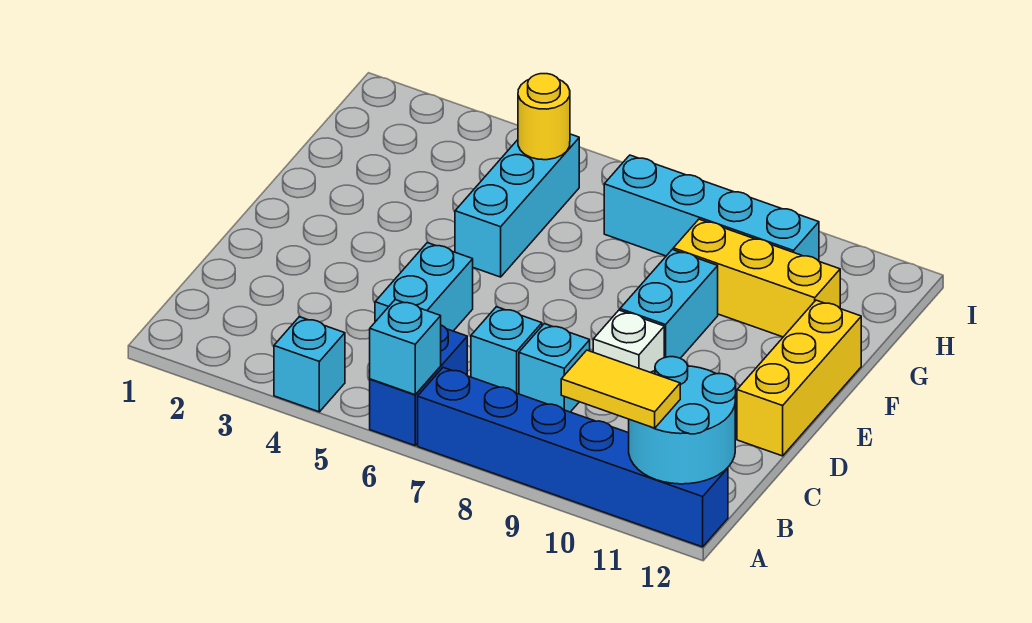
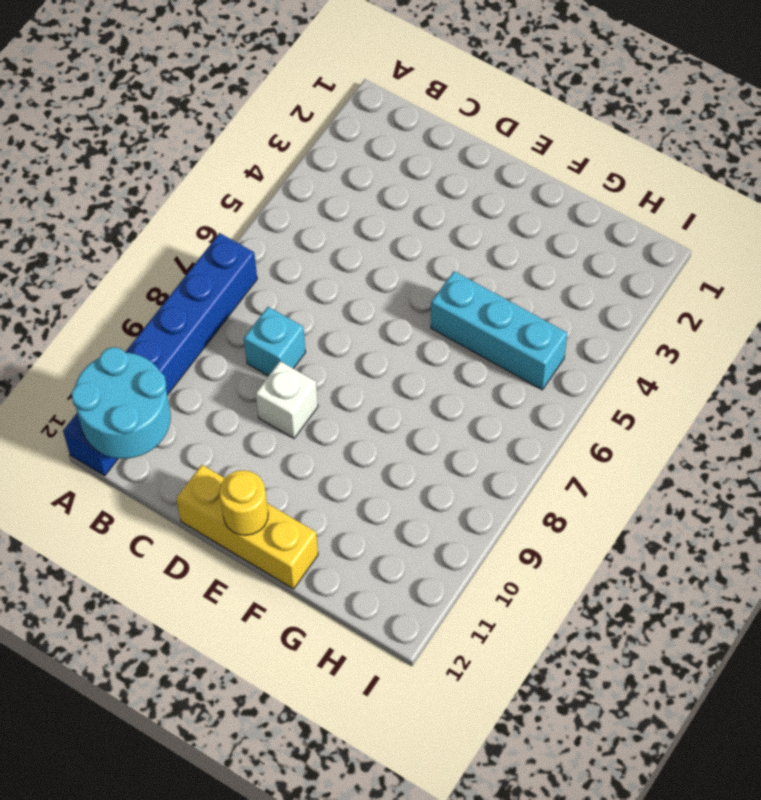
yellow 1x1 round brick [219,470,268,535] -> yellow 1x1 round brick moved to [518,74,570,160]
none -> cyan 1x1 brick [274,317,345,412]
none -> blue 1x2 brick [370,325,467,446]
none -> cyan 1x2 brick [375,243,473,331]

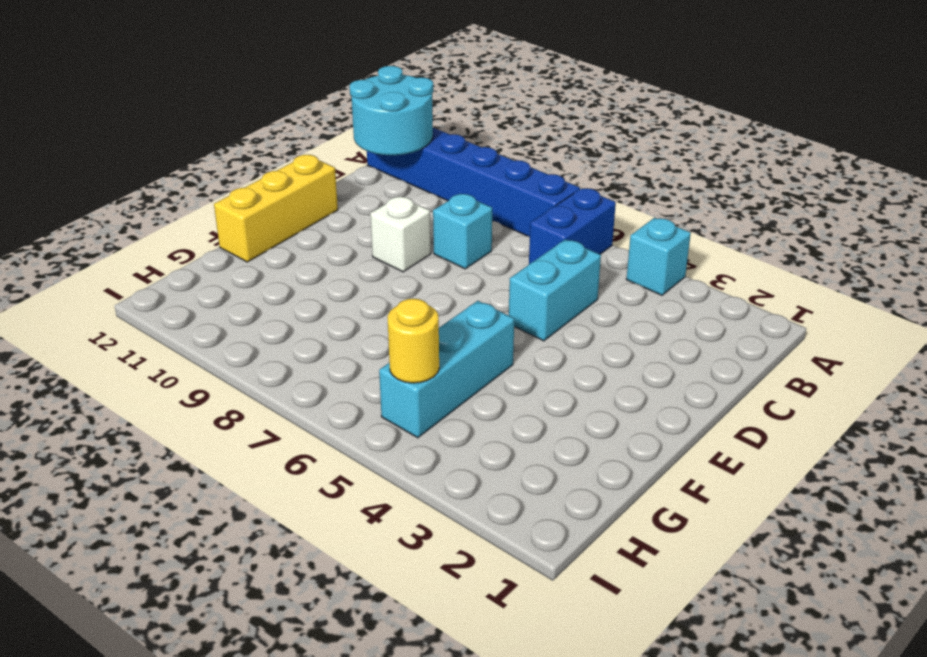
none -> cyan 1x1 brick [471,307,542,394]
none -> cyan 1x2 brick [620,250,718,358]
none -> yellow 1x3 brick [673,219,840,337]

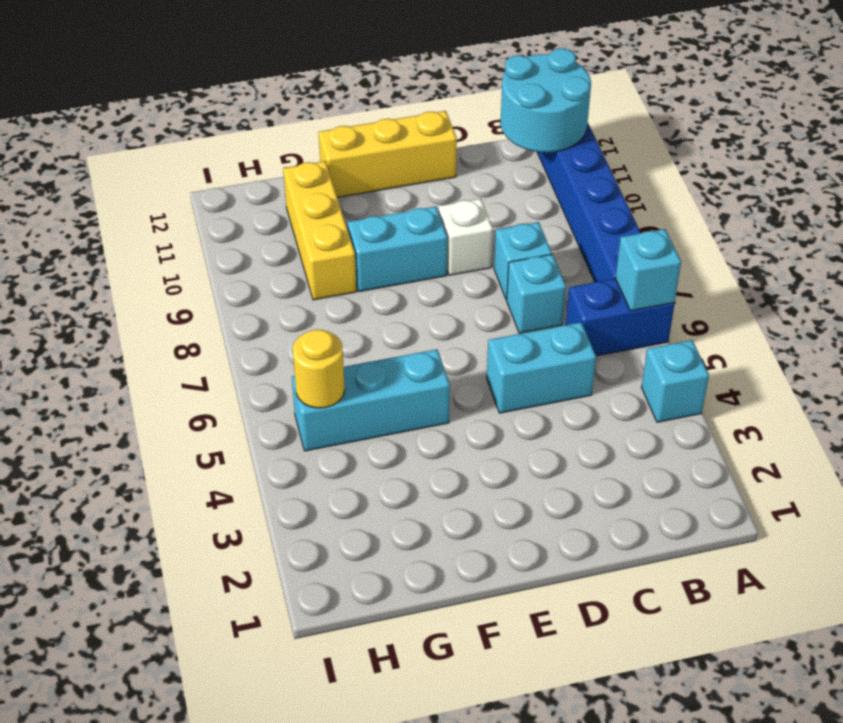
none -> cyan 1x4 brick [604,155,819,261]
none -> yellow 1x2 tile [561,350,680,428]

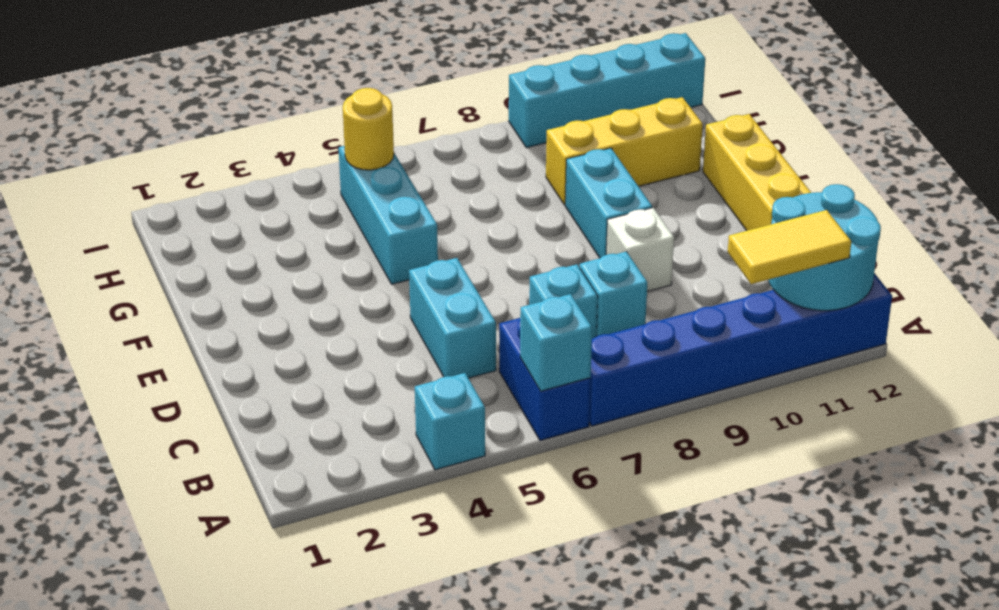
cyan 1x4 brick [509,33,705,148] -> cyan 1x4 brick moved to [604,155,819,261]

